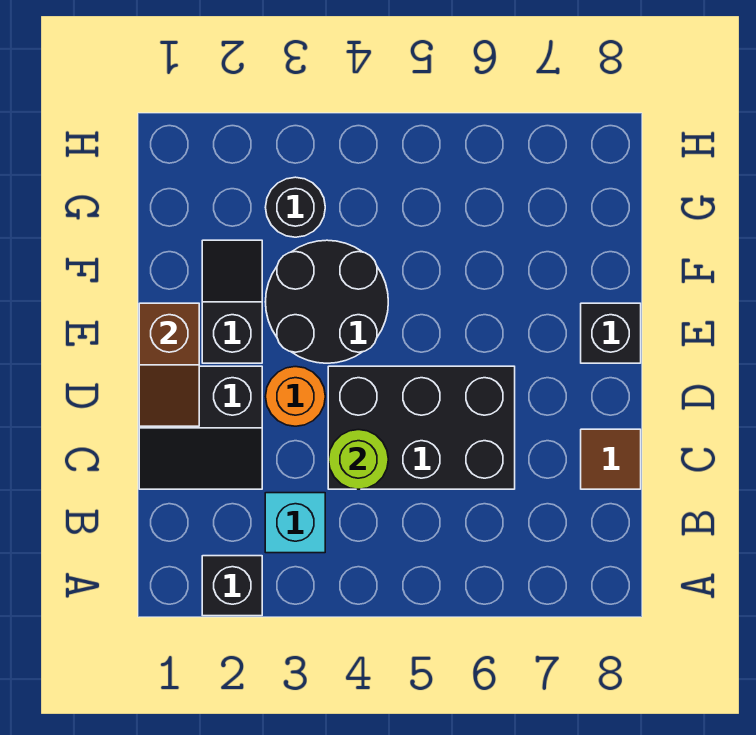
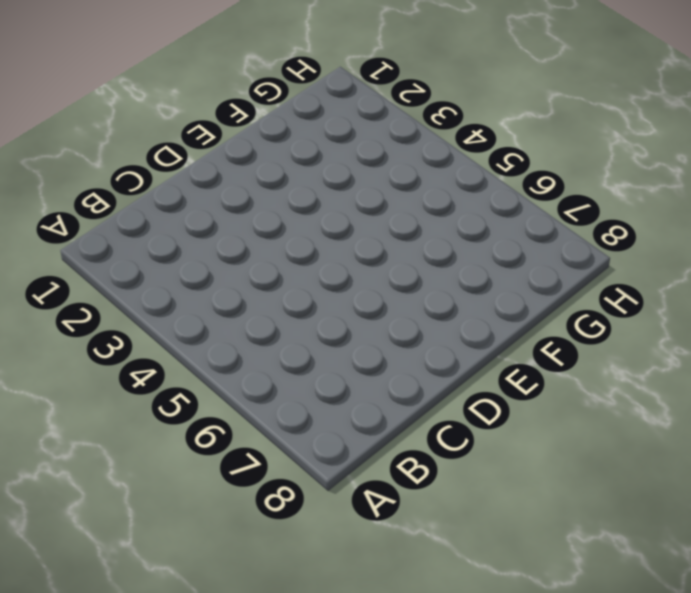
none -> black 1x1 brick [202,556,262,616]
none -> cyan 1x1 brick [265,493,325,553]
none -> black 2x2 slope [139,366,262,489]

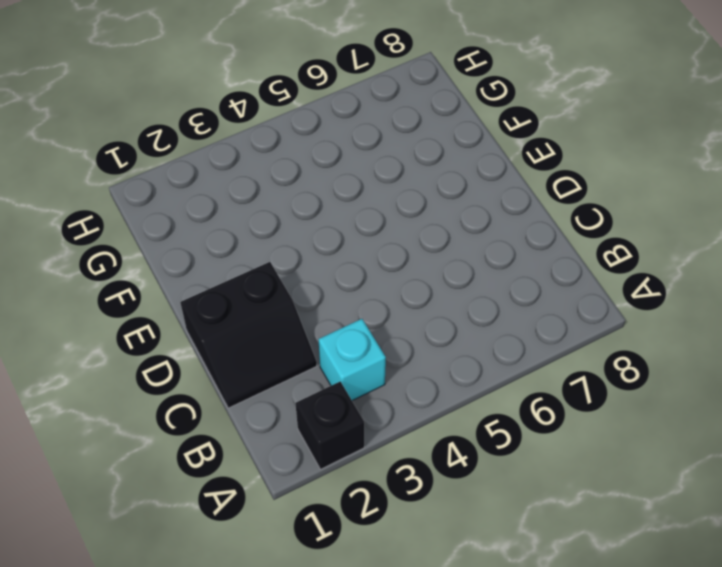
none -> black 2x3 brick [328,366,515,489]
none -> brown 1x1 tile [581,429,641,489]
none -> orange 1x1 round brick [266,367,325,426]

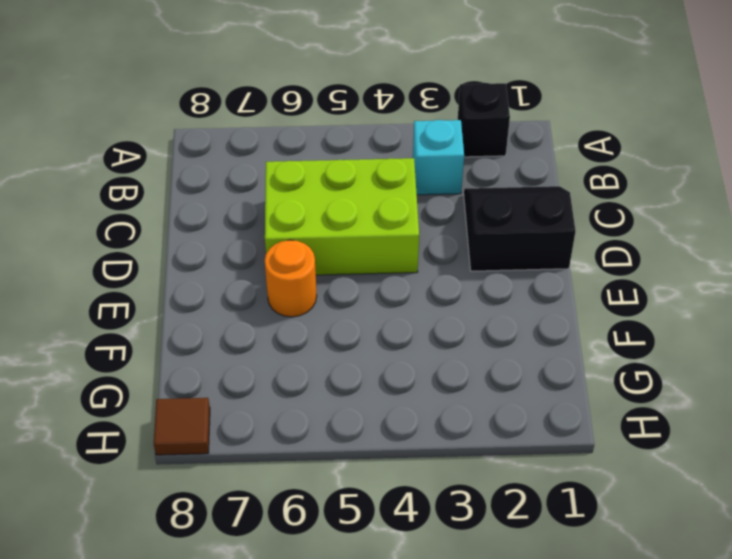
lime 2x3 brick [265,158,419,275] -> black 2x3 brick [328,366,515,489]
orange 1x1 round brick [265,240,317,317] -> orange 1x1 round brick moved to [266,367,325,426]
brown 1x1 tile [154,398,210,455] -> brown 1x1 tile moved to [581,429,641,489]
none -> black 1x2 slope [202,240,262,363]
none -> black 2x2 round brick [265,240,388,363]
none -> black 1x1 brick [581,303,641,363]

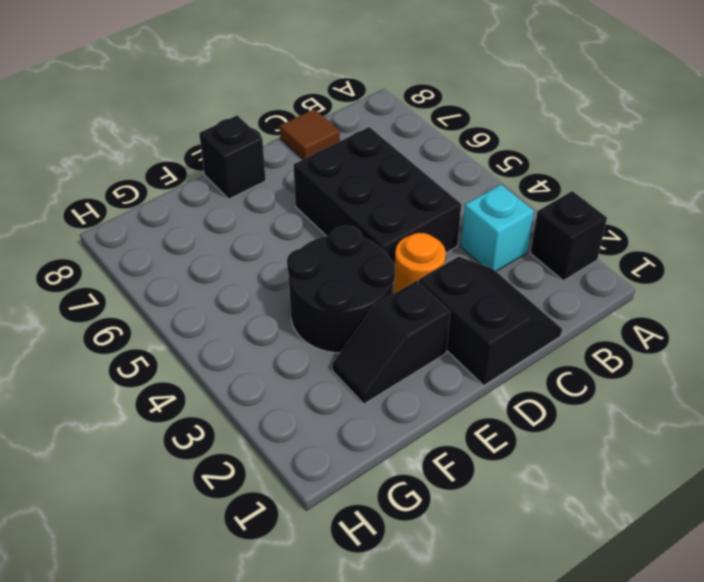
none -> black 1x1 round brick [265,177,325,237]
none -> lime 1x1 round brick [328,430,388,489]
none -> brown 1x2 slope [139,303,199,426]

